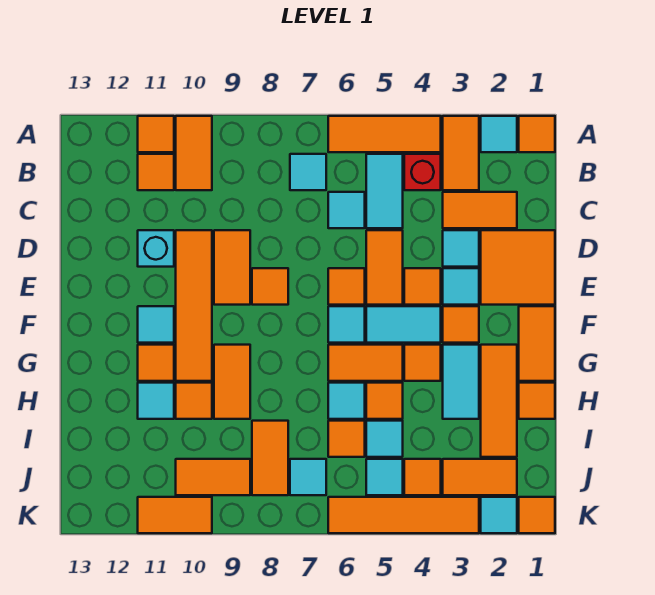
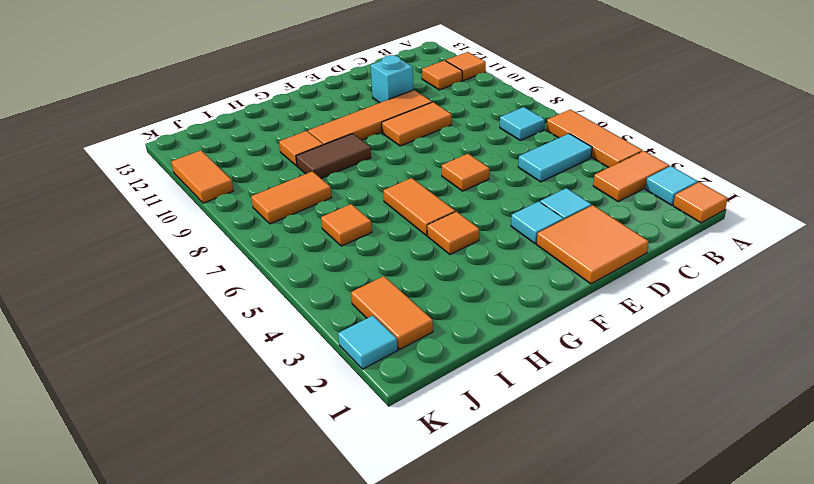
brown 1x2 tile [296,134,371,178] -> orange 1x2 tile [214,345,250,419]
none -> orange 1x2 tile [176,116,212,190]
none -> red 1x1 brick [404,154,441,190]
none -> orange 1x2 tile [443,192,517,228]
none -> cyan 1x1 tile [328,192,365,228]

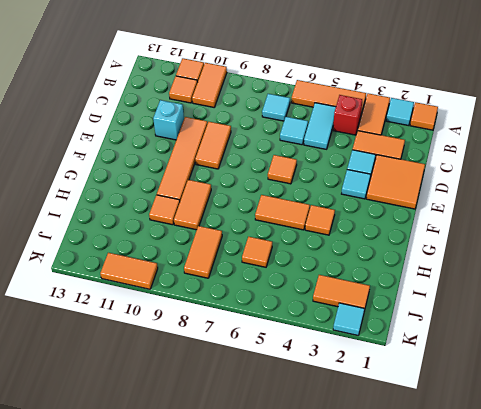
none -> orange 1x2 tile [366,230,403,305]
none -> orange 1x1 tile [404,268,441,305]
none -> orange 1x1 tile [252,268,288,305]
none -> orange 1x2 tile [519,306,555,381]

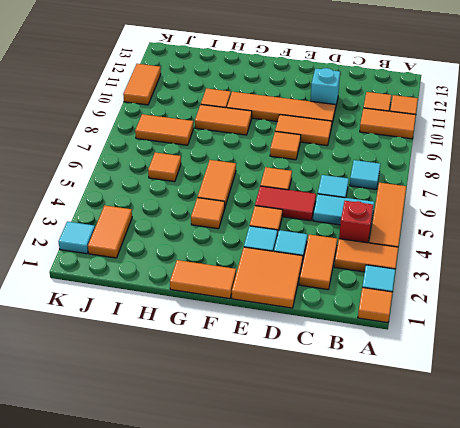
red 1x2 tile [255,186,316,221] -> orange 1x2 tile [366,230,403,305]
none -> orange 1x1 tile [443,306,479,343]
none -> cyan 1x2 tile [366,306,441,343]
none -> cyan 1x1 tile [328,306,365,343]
none -> cyan 1x1 tile [138,306,174,343]

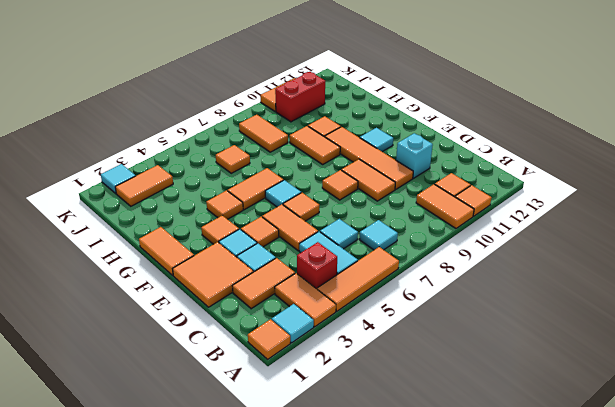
red 1x2 brick [275,72,325,122] -> orange 1x2 tile [176,459,250,495]
none -> cyan 1x2 tile [366,306,441,343]
none -> orange 1x3 tile [481,345,517,457]
none -> cyan 1x2 tile [443,345,479,419]
none -> orange 1x1 tile [138,345,174,381]

